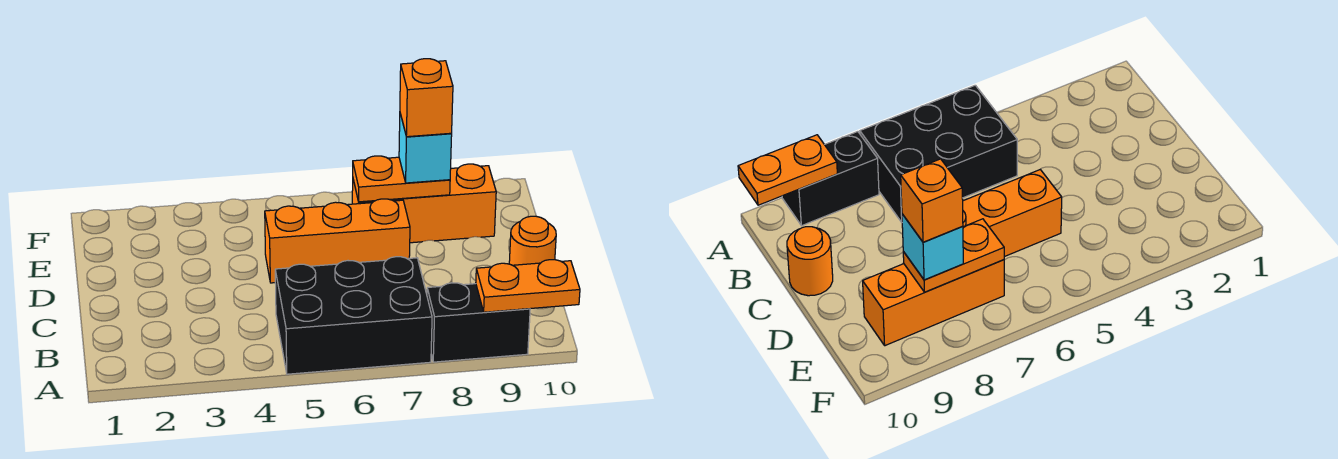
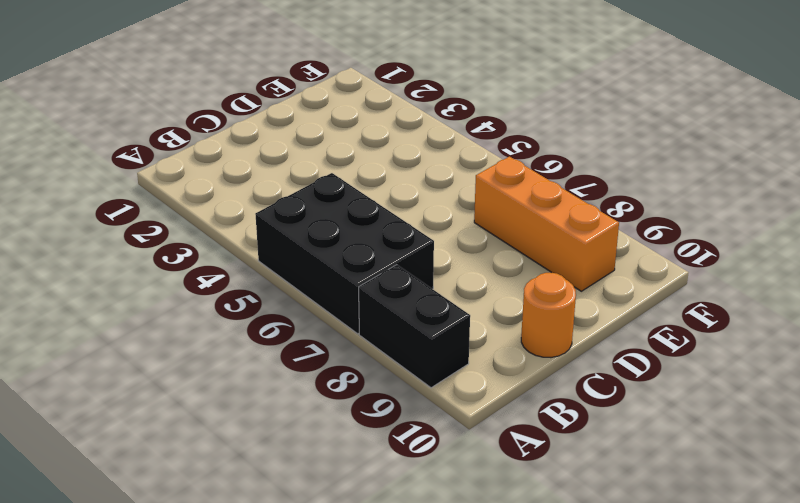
none -> orange 1x3 brick [265,199,410,283]
none -> orange 1x2 plate [476,260,580,312]

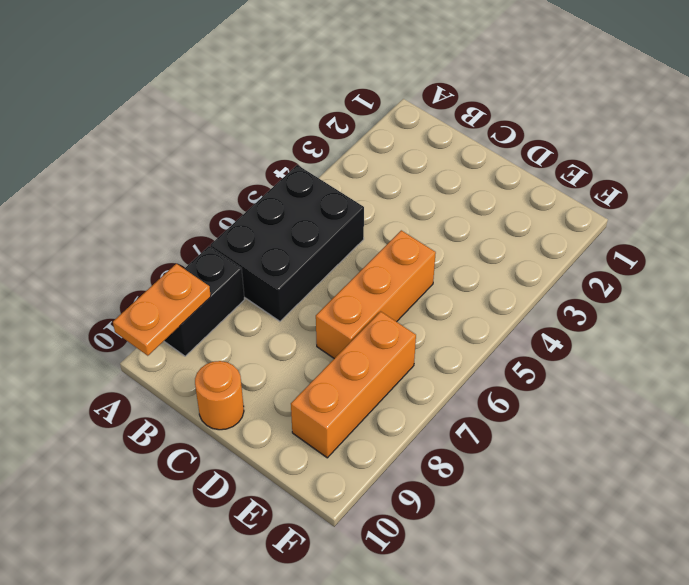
none -> orange 1x2 plate [353,156,450,202]
none -> cyan 1x1 brick [399,114,452,183]

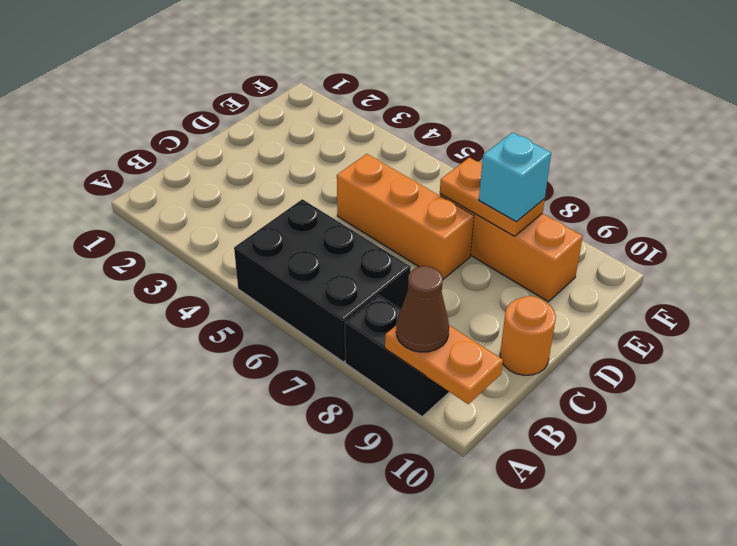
brown 1x1 cone [396,266,449,352] -> none
none -> orange 1x1 brick [400,59,453,137]

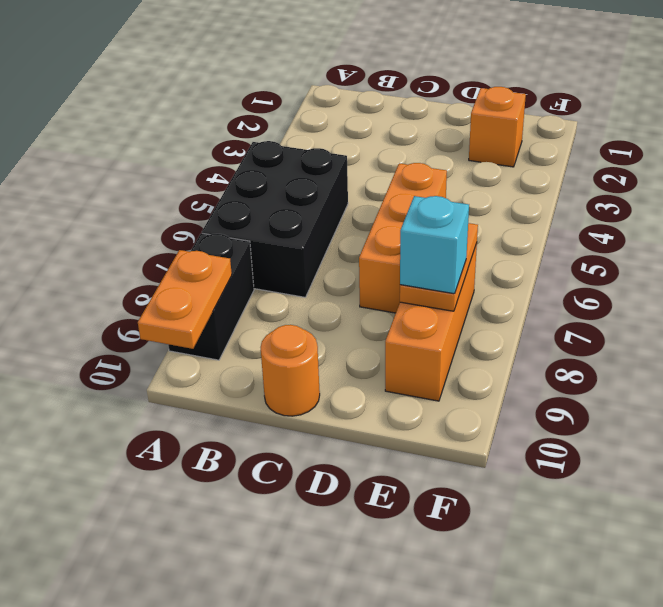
orange 1x1 brick [469,87,526,167] -> orange 1x1 brick moved to [400,59,453,137]

